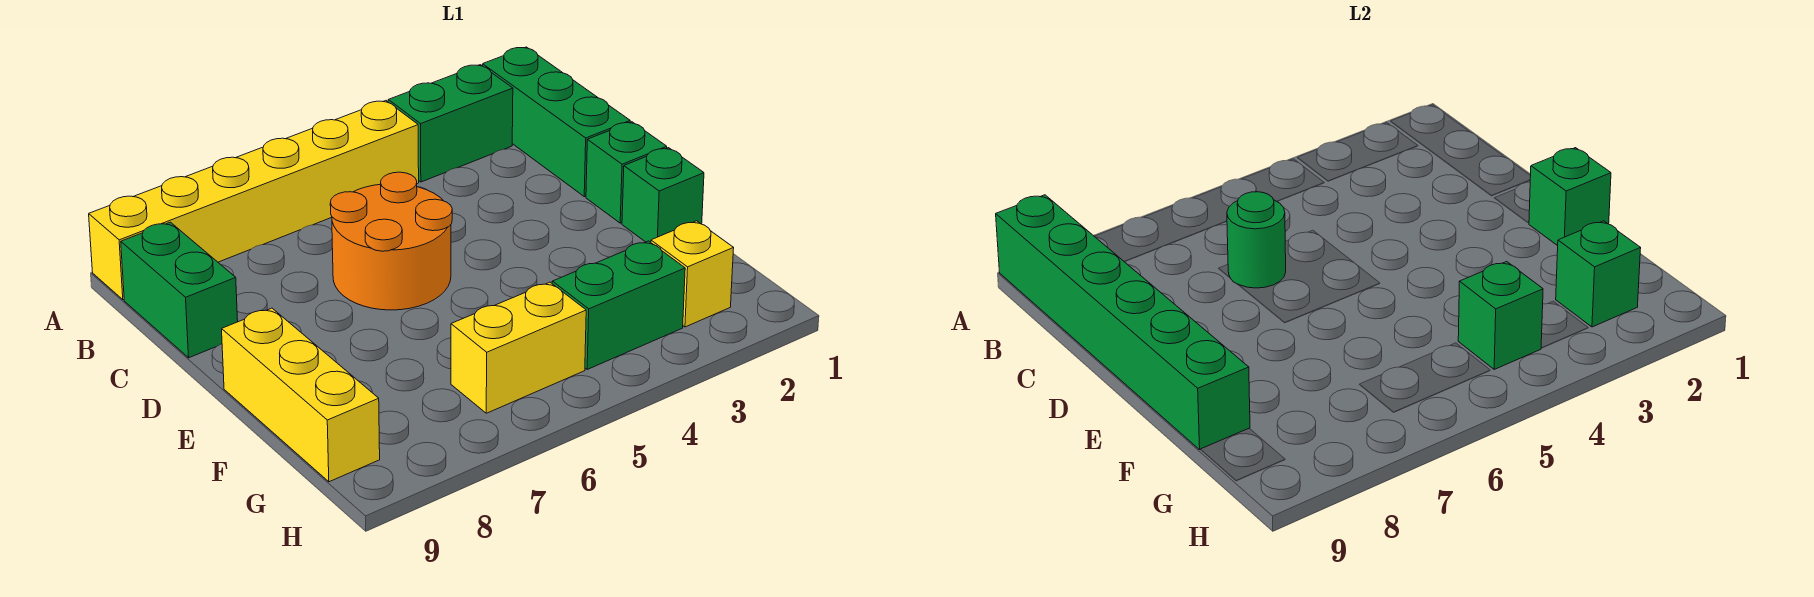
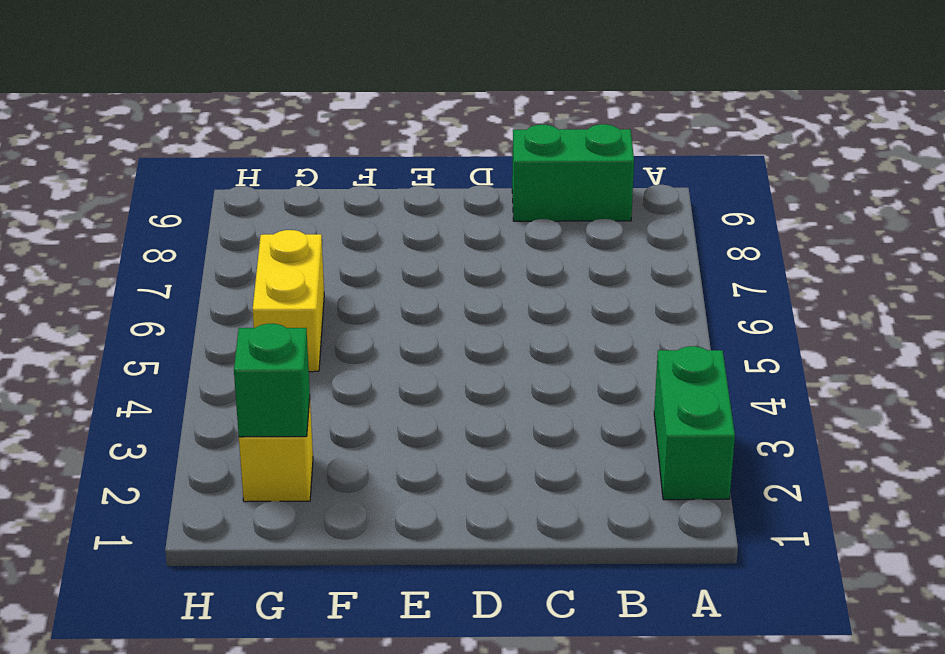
none -> green 1x3 brick [483,47,630,197]
none -> yellow 1x6 brick [89,101,419,300]
none -> orange 2x2 round brick [330,172,452,310]

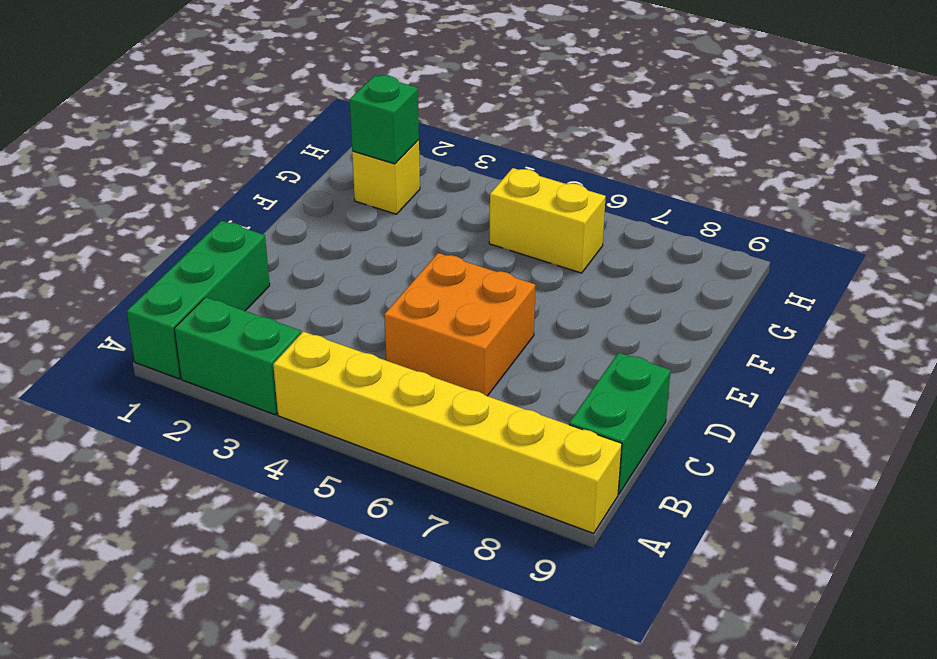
orange 2x2 brick [384,253,535,396] -> orange 2x2 round brick [330,172,452,310]
none -> green 1x1 brick [586,122,667,223]
none -> green 1x1 brick [622,148,704,242]
none -> yellow 1x3 brick [222,308,380,482]

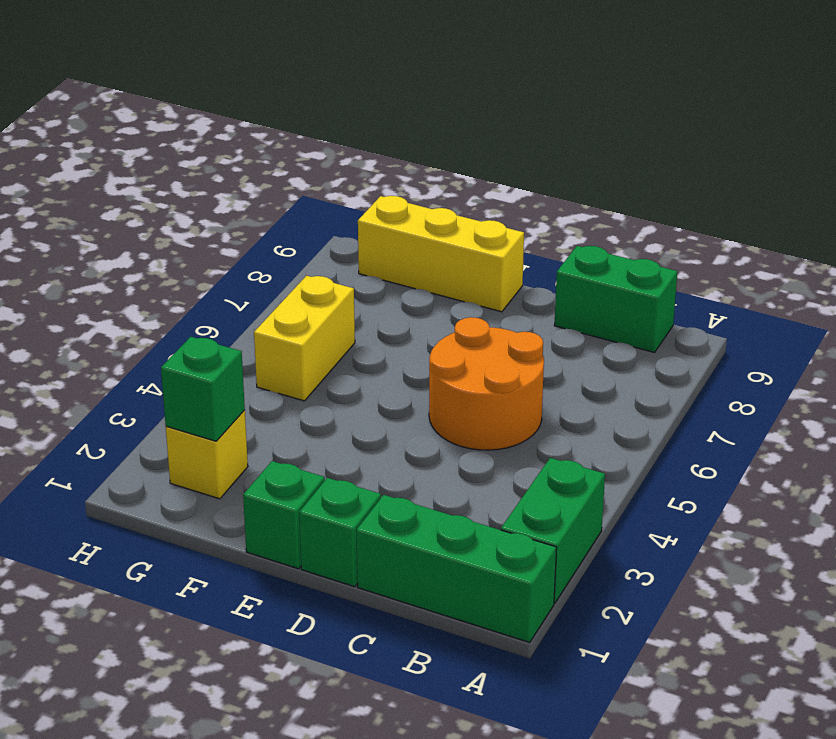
none -> yellow 1x6 brick [89,101,419,300]
none -> green 1x2 brick [552,241,685,369]
none -> green 1x6 brick [996,195,1250,450]

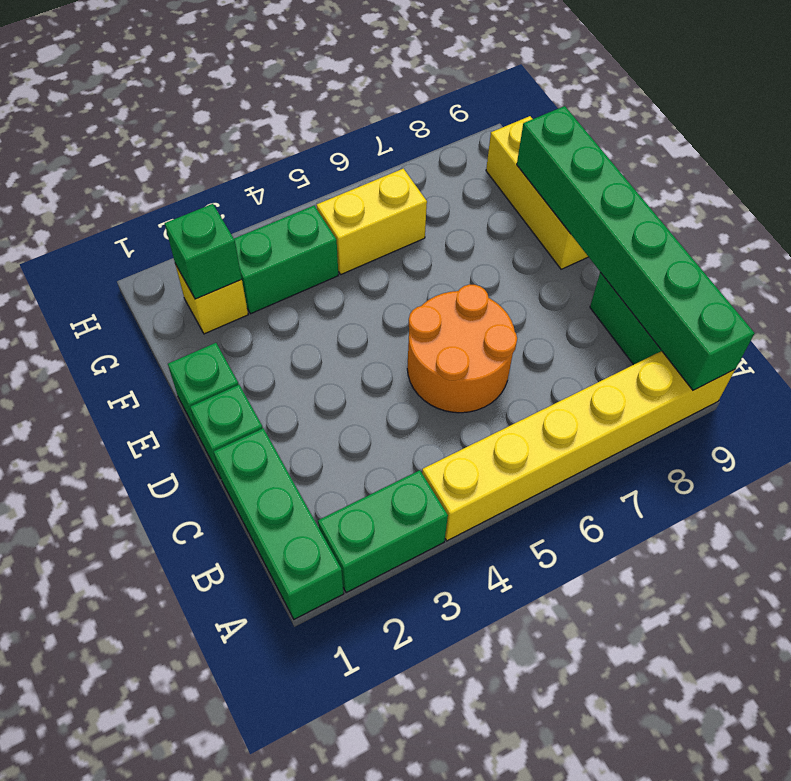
none -> green 1x1 round brick [1227,192,1286,288]
none -> green 1x1 brick [1529,148,1611,246]
none -> green 1x1 brick [1458,261,1543,369]

